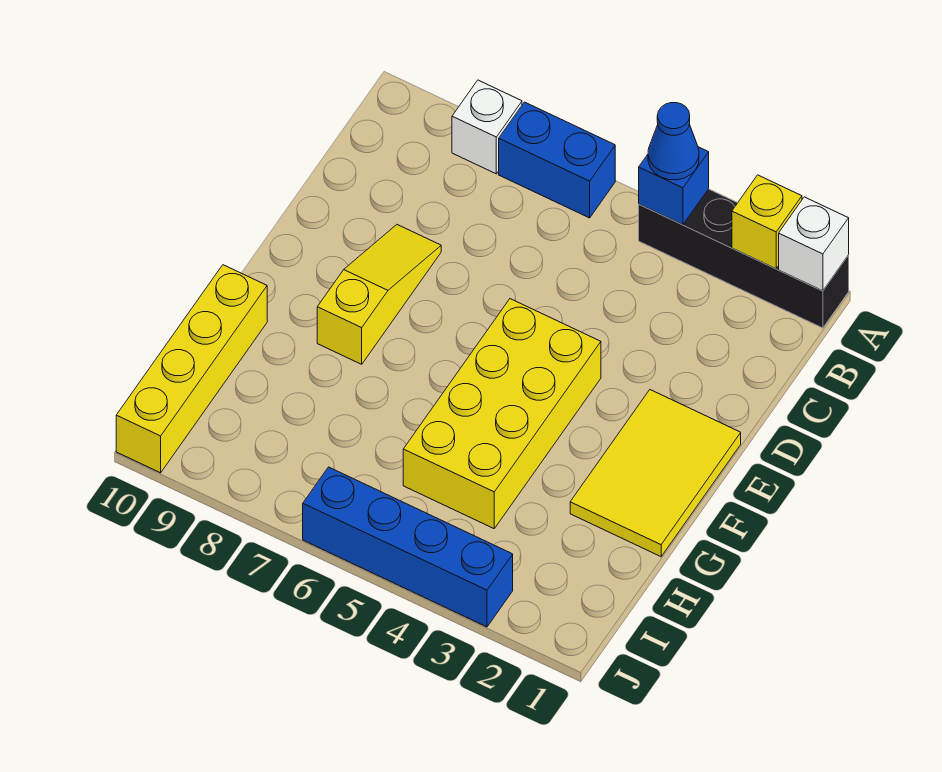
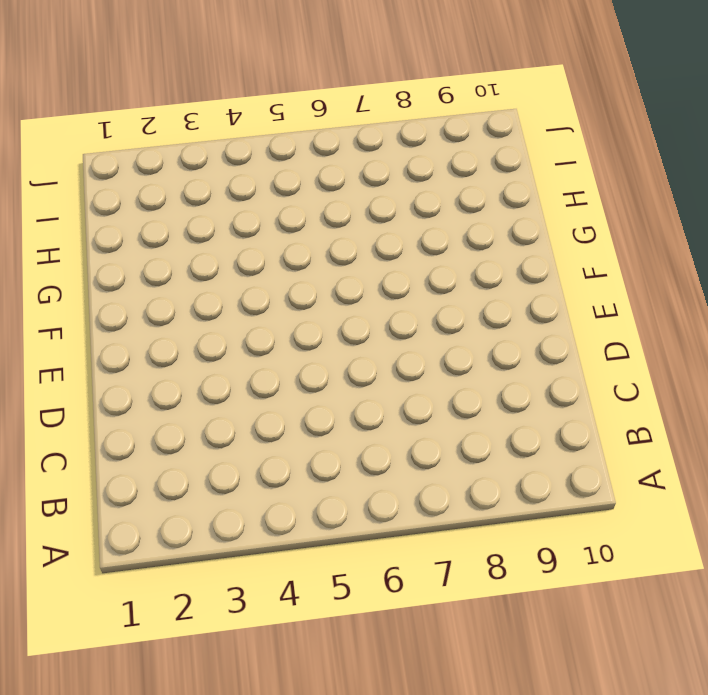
none -> black 1x4 brick [639,189,849,328]
none -> blue 1x2 brick [499,102,615,218]
none -> white 1x1 brick [452,80,522,174]

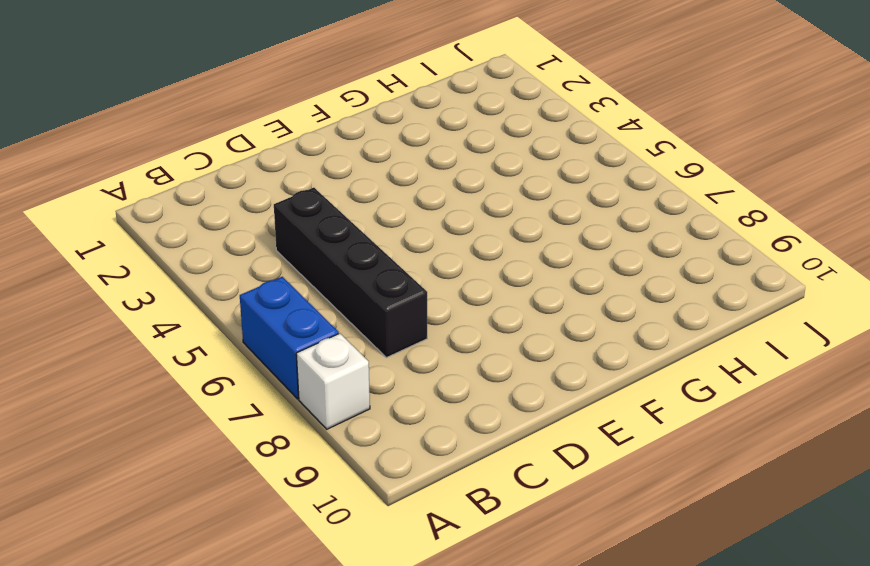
black 1x4 brick [274,188,427,358] -> black 1x4 brick moved to [639,189,849,328]
none -> yellow 1x3 slope [317,225,441,364]
none -> yellow 2x3 tile [570,390,741,557]
none -> yellow 2x4 brick [403,299,601,528]

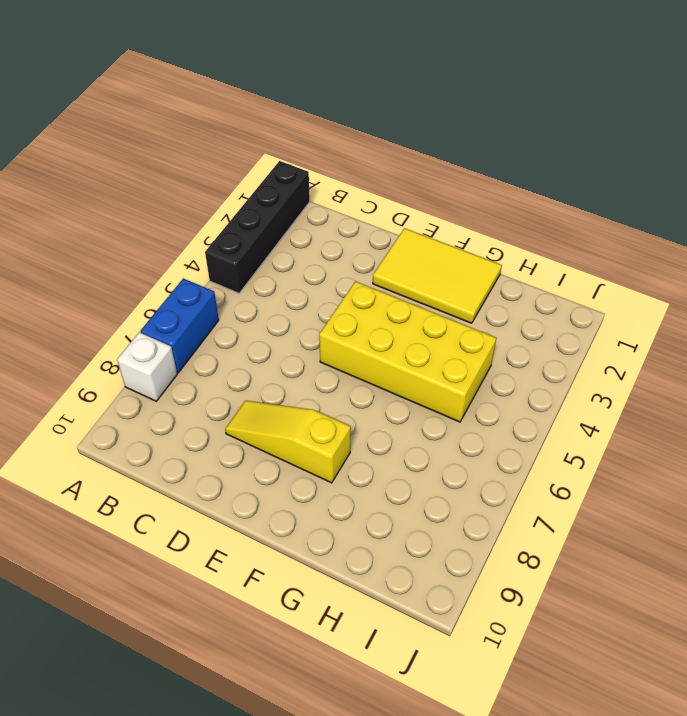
none -> yellow 1x4 brick [116,265,267,473]
none -> blue 1x4 brick [303,467,513,627]
none -> white 1x1 brick [779,197,849,291]

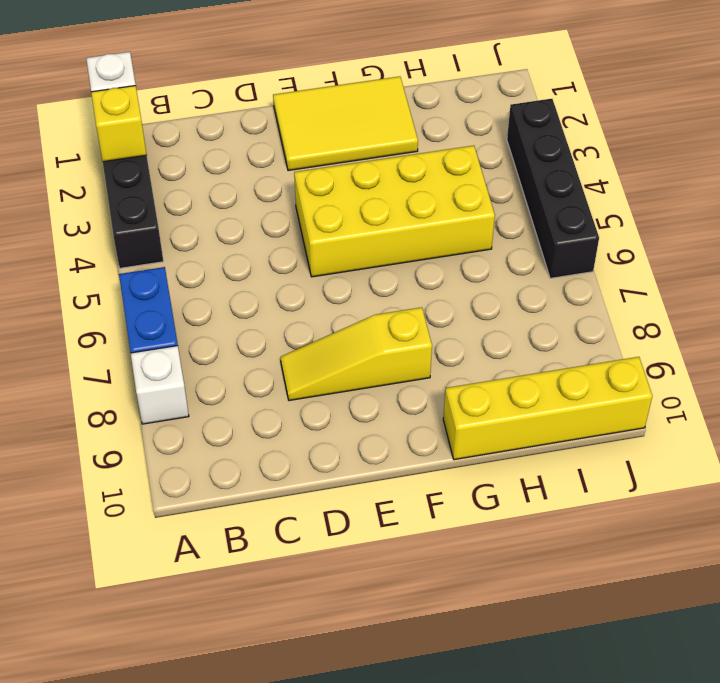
black 1x4 brick [507,99,599,278] -> blue 1x4 brick [303,467,513,627]
none -> blue 1x1 brick [639,147,709,225]
none -> blue 1x1 cone [648,103,699,180]

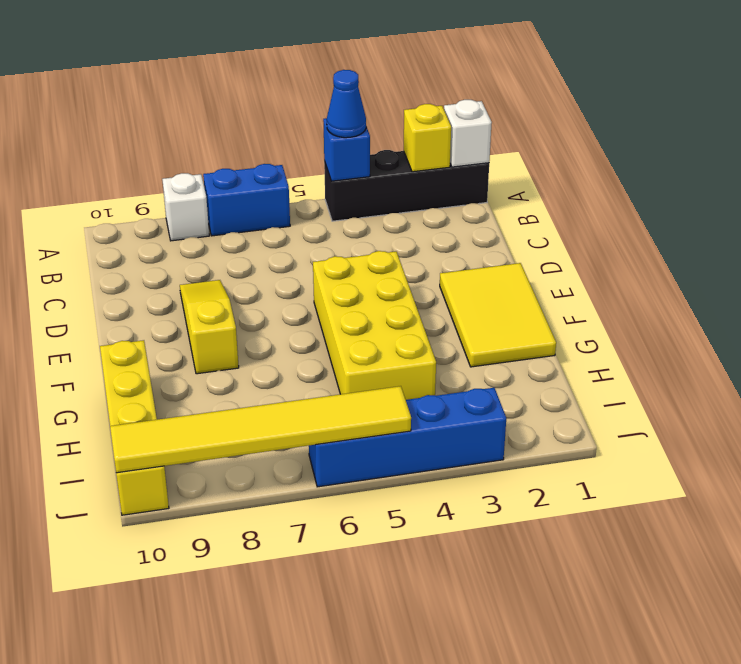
yellow 1x6 tile [110,386,411,473] -> none

